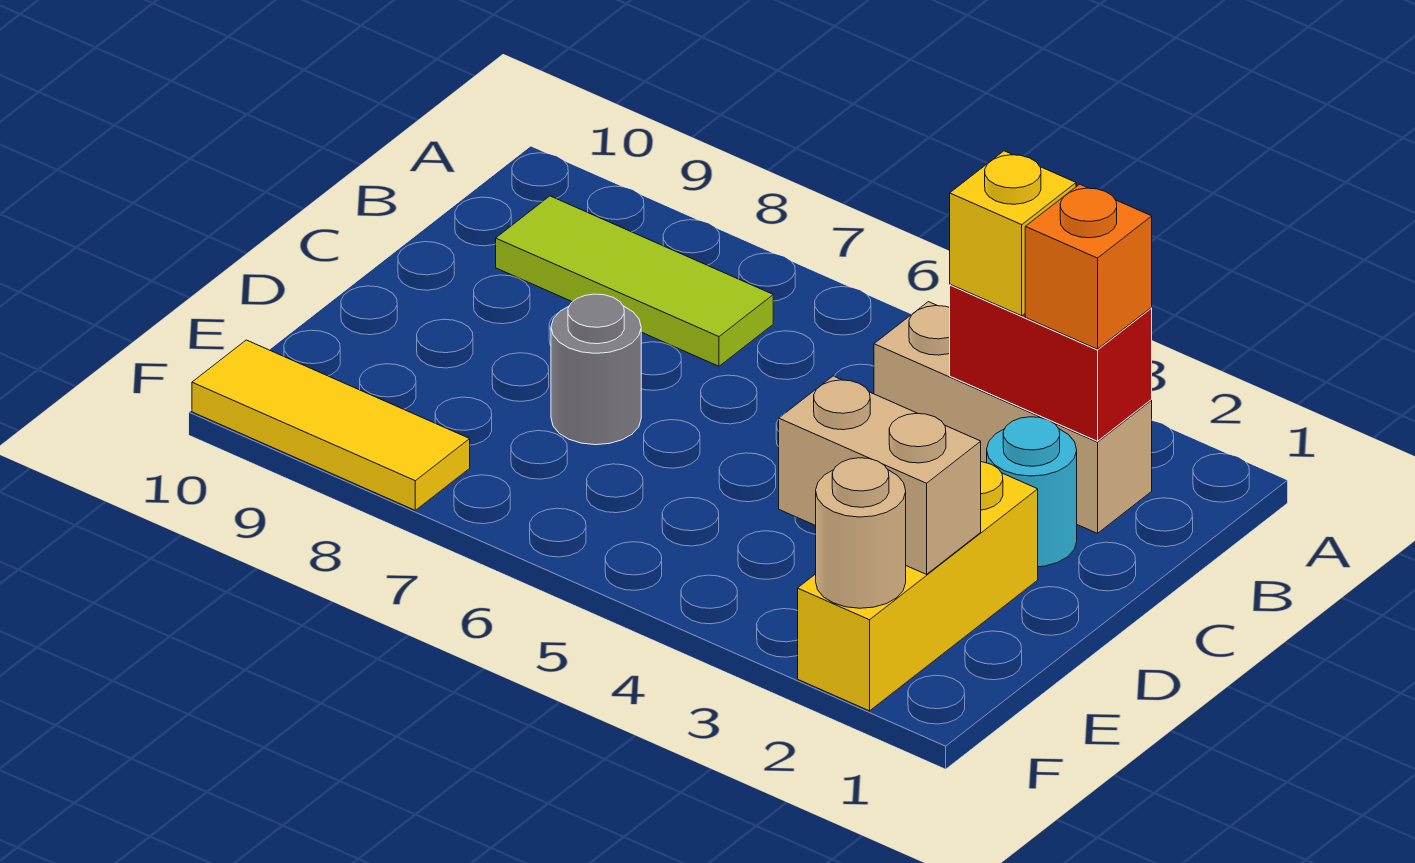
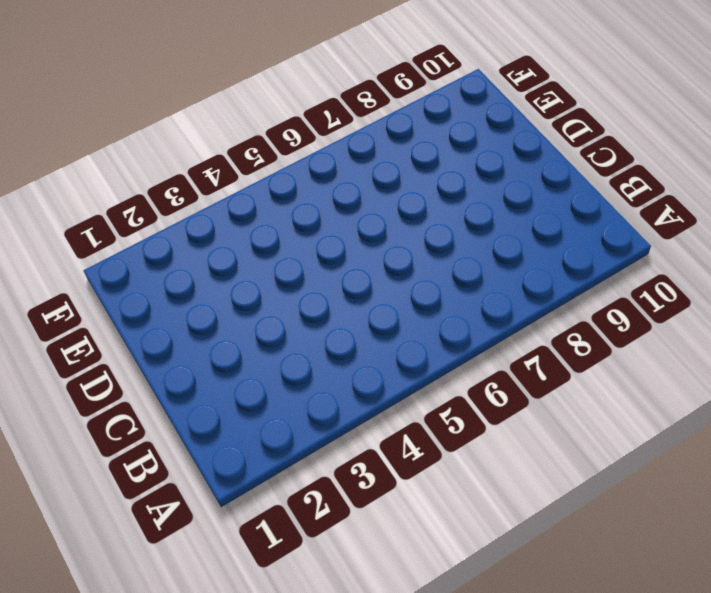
none -> tan 1x3 brick [874,302,1152,533]
none -> lime 1x3 tile [496,196,773,366]

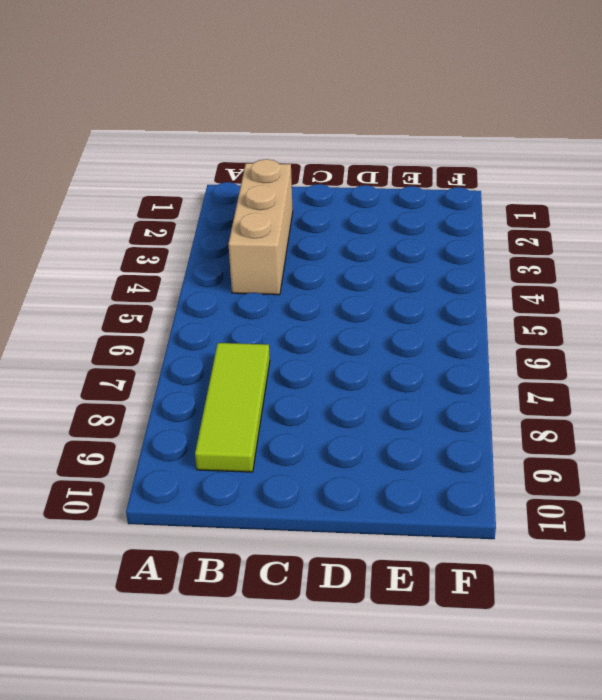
none -> cyan 1x1 round brick [987,417,1077,567]
none -> yellow 1x3 brick [798,462,1038,711]

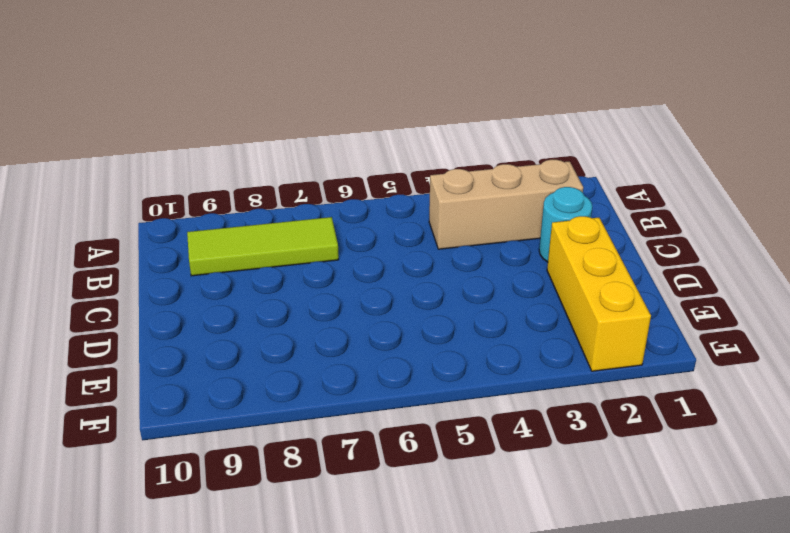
none -> grey 1x1 round brick [551,294,641,445]
none -> yellow 1x3 tile [192,340,470,510]

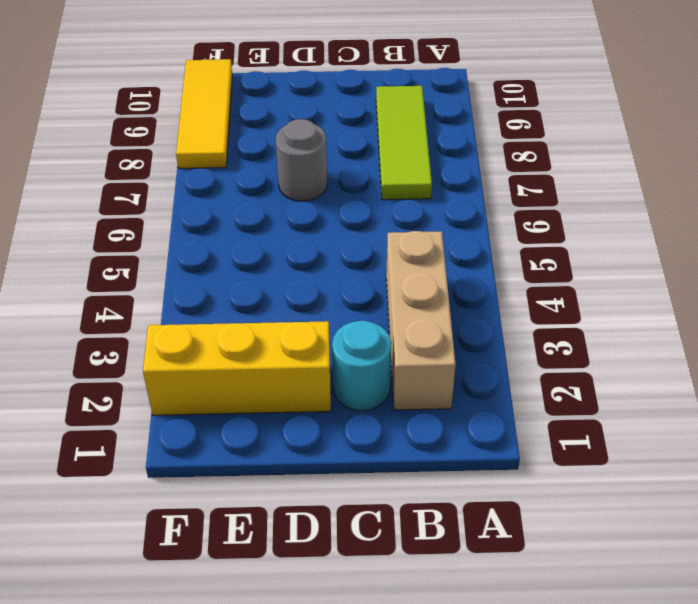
none -> red 1x2 brick [950,285,1152,441]
none -> tan 1x2 brick [779,376,981,574]

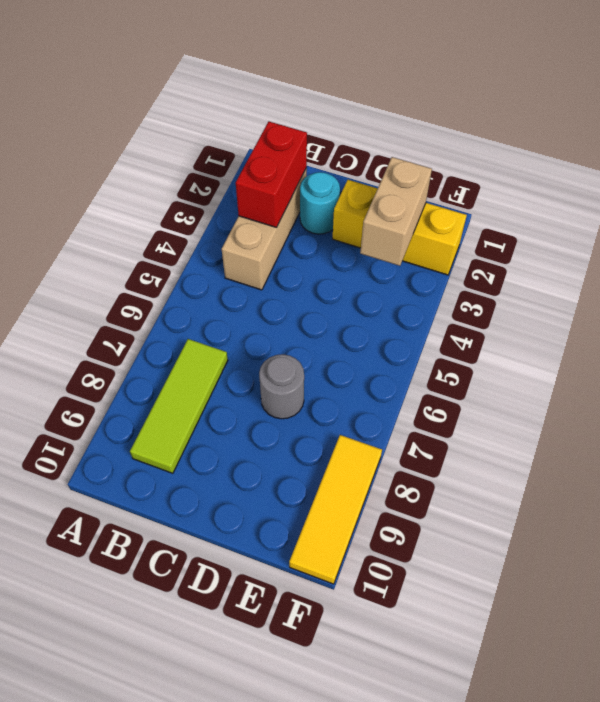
none -> tan 1x1 round brick [816,458,906,608]
none -> orange 1x1 brick [1025,184,1152,349]

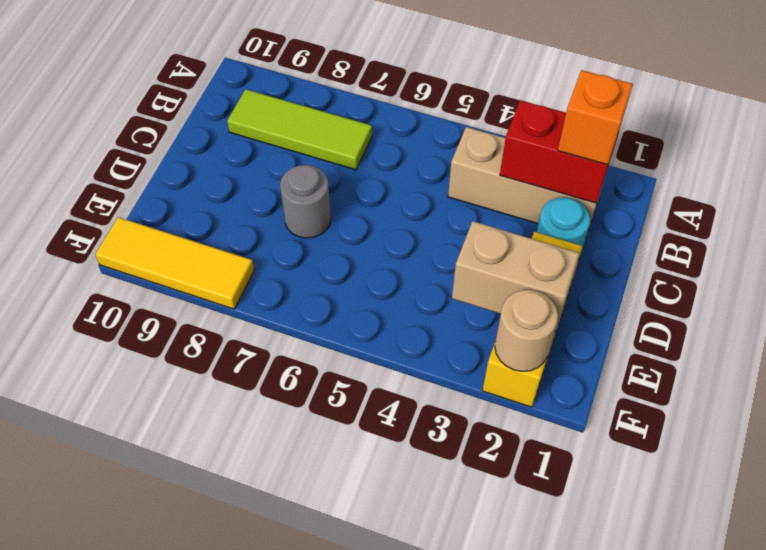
none -> yellow 1x1 brick [950,151,1076,316]

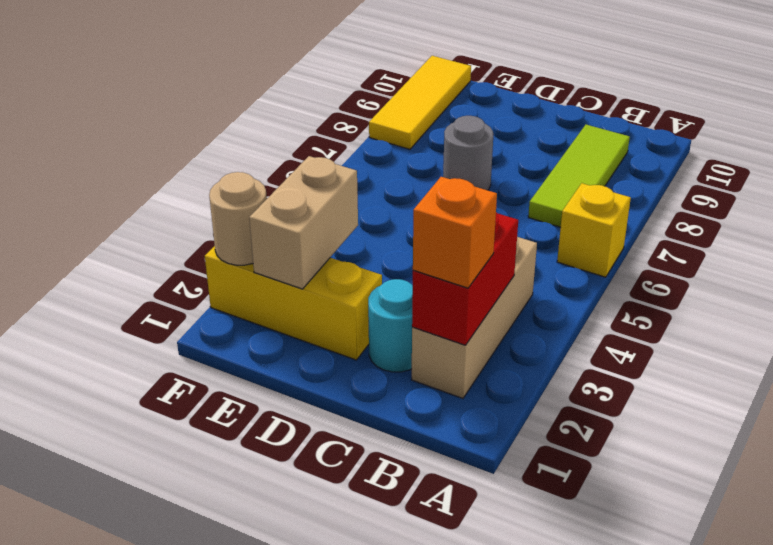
yellow 1x1 brick [557,183,631,277] -> yellow 1x1 brick moved to [950,151,1076,316]

